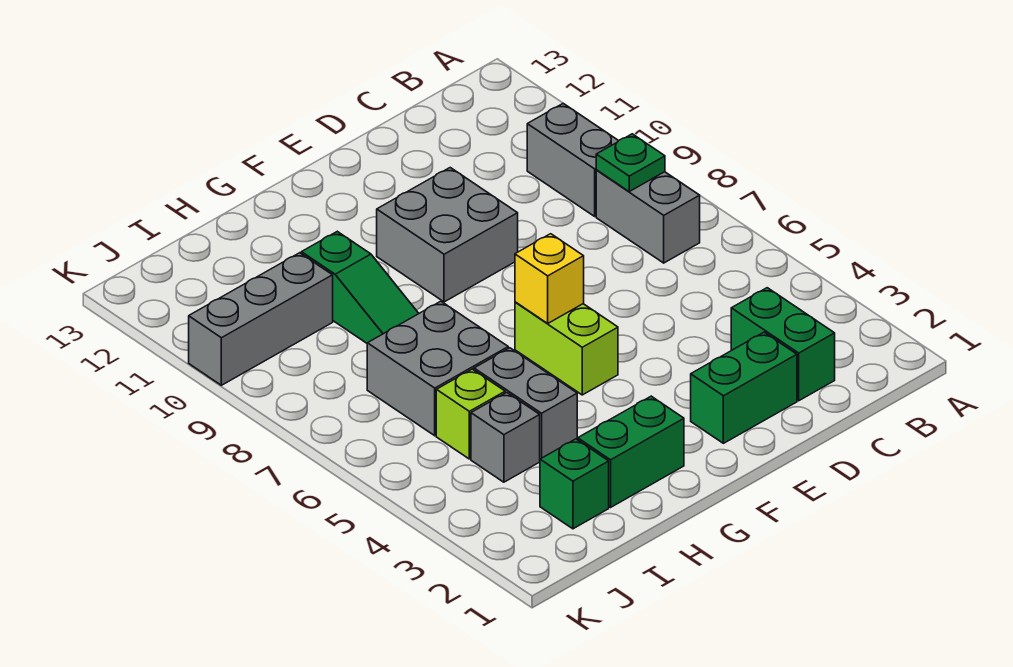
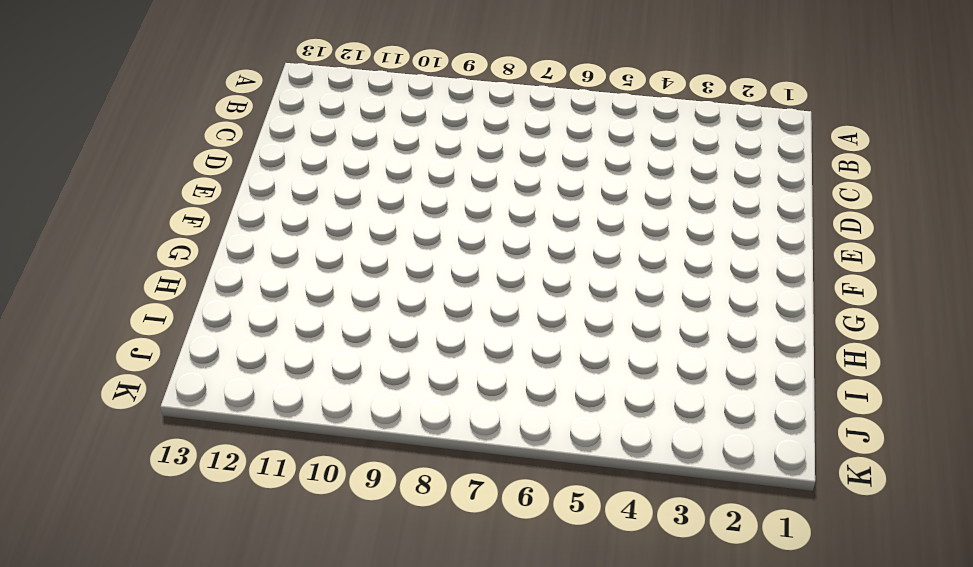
none -> grey 1x2 brick [596,170,700,263]
none -> grey 1x2 brick [527,104,618,216]
none -> green 1x2 brick [731,288,835,401]

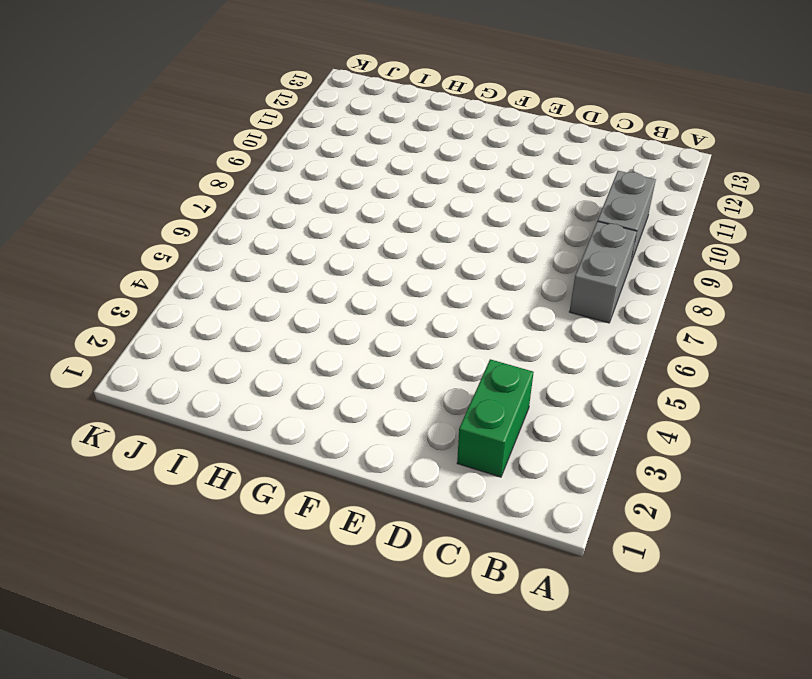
none -> green 1x2 brick [691,332,797,443]
none -> grey 2x2 brick [377,168,518,302]
none -> lime 1x2 brick [515,302,618,395]

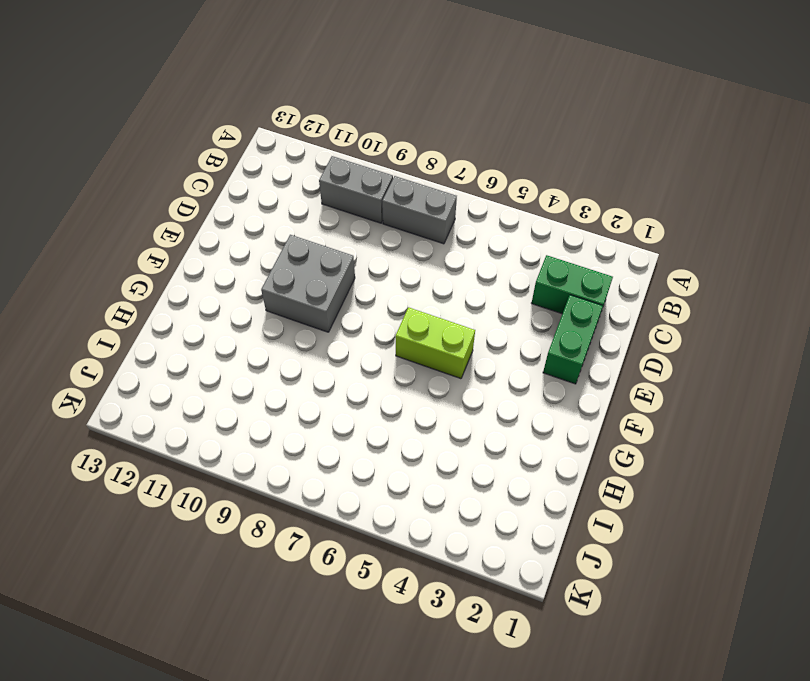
none -> green 1x2 brick [578,396,684,507]
none -> grey 1x2 brick [474,348,577,459]
none -> grey 2x2 brick [367,301,508,436]

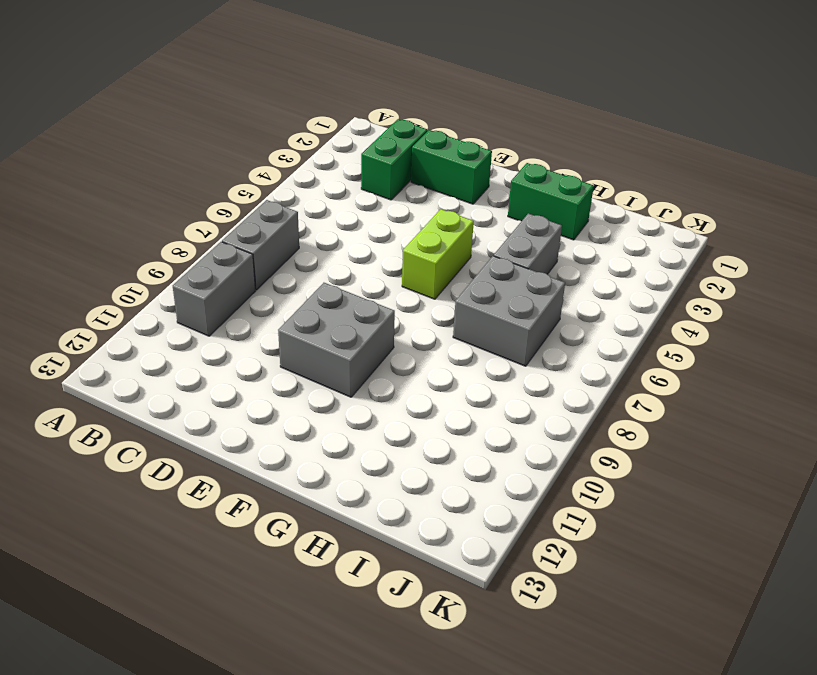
none -> green 1x3 slope [301,231,419,343]
none -> green 1x1 brick [540,439,609,529]
none -> grey 1x1 brick [471,393,540,482]

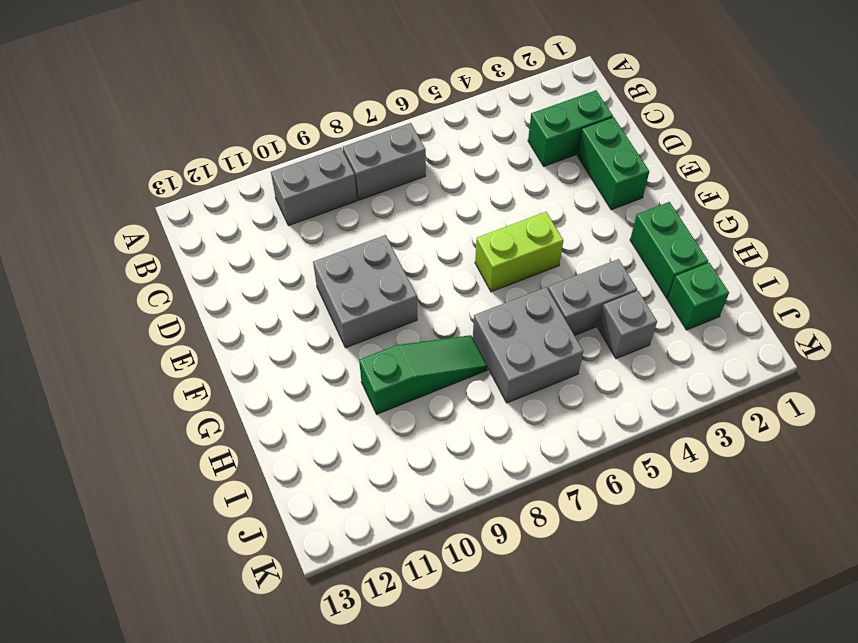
none -> lime 1x1 brick [436,369,505,459]
none -> grey 1x3 brick [189,253,333,385]
none -> green 1x1 plate [596,134,665,191]

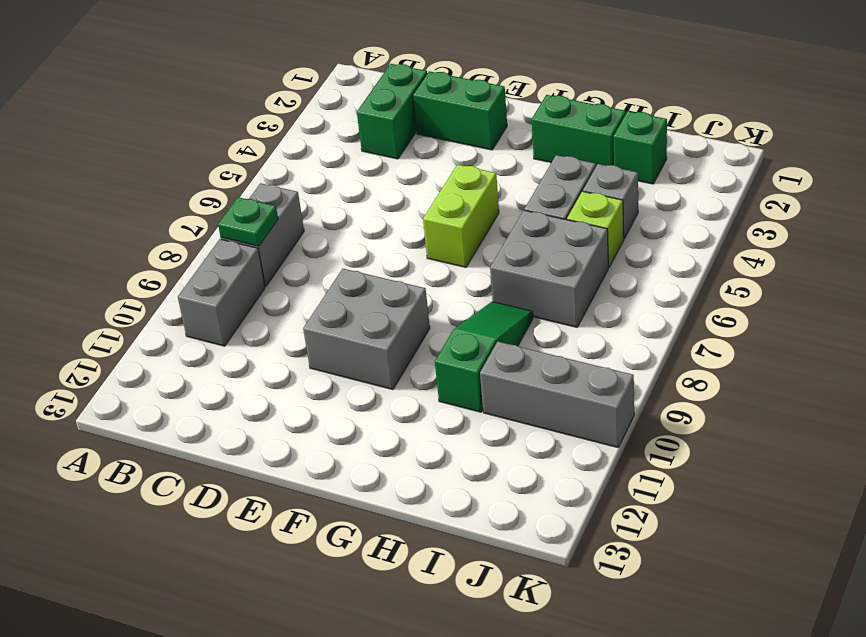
none -> yellow 1x1 brick [515,234,584,324]

